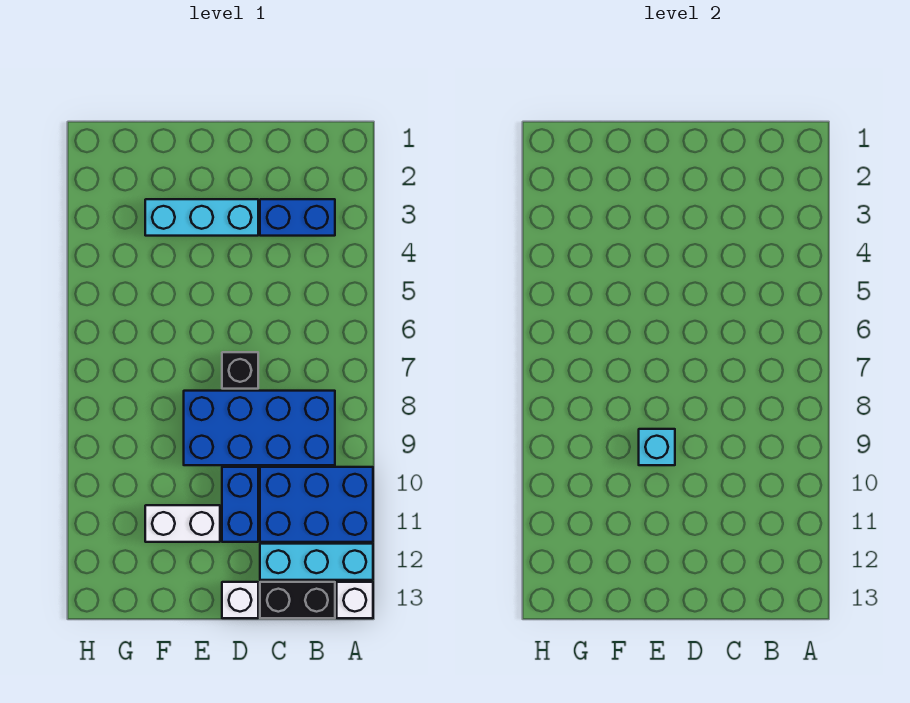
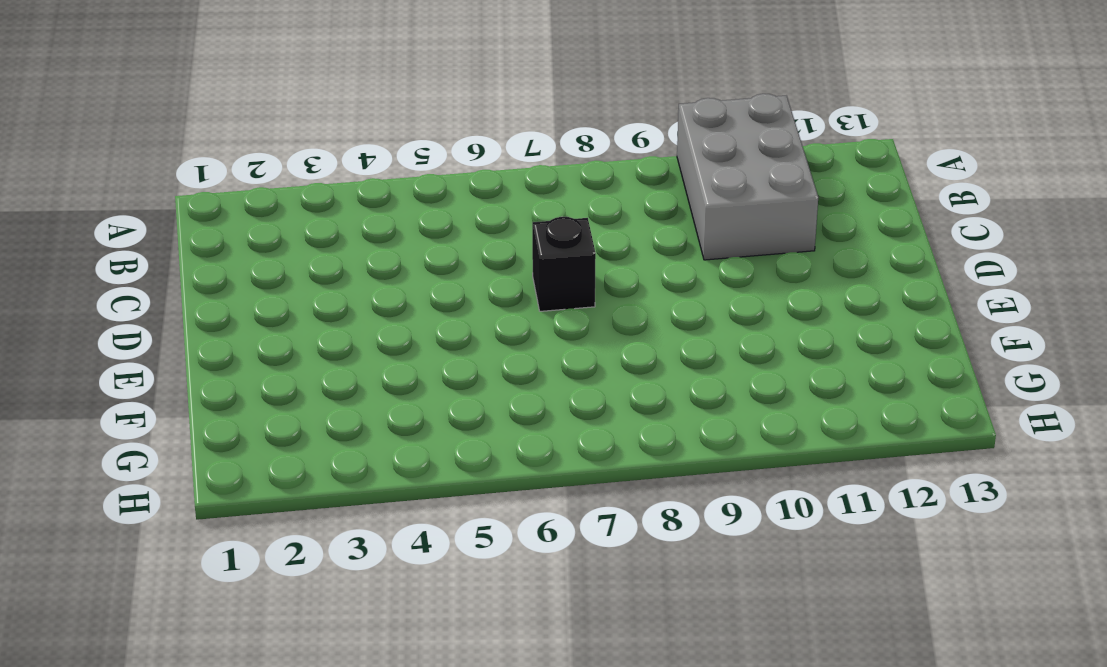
grey 2x3 brick [677,94,818,260] -> blue 2x3 brick [260,467,373,542]
none -> cyan 1x3 brick [260,544,373,580]
none -> white 1x1 brick [337,582,373,618]
none -> blue 1x2 brick [260,199,335,236]

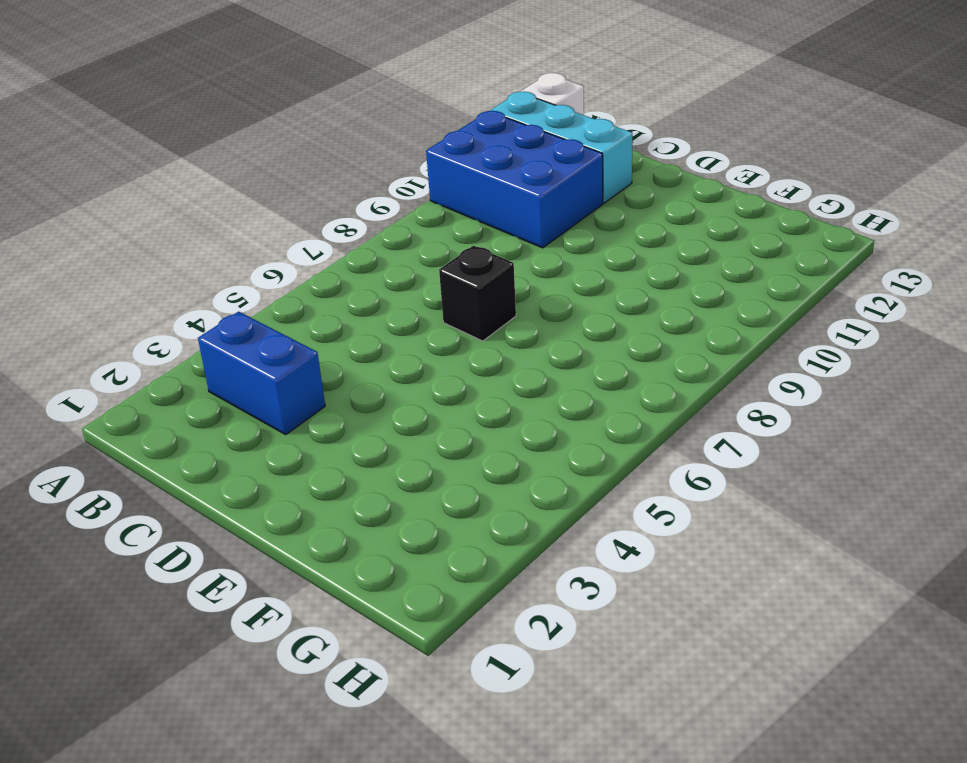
none -> blue 2x4 brick [184,391,335,465]
none -> black 1x2 brick [260,582,335,618]
none -> cyan 1x3 brick [145,199,258,236]

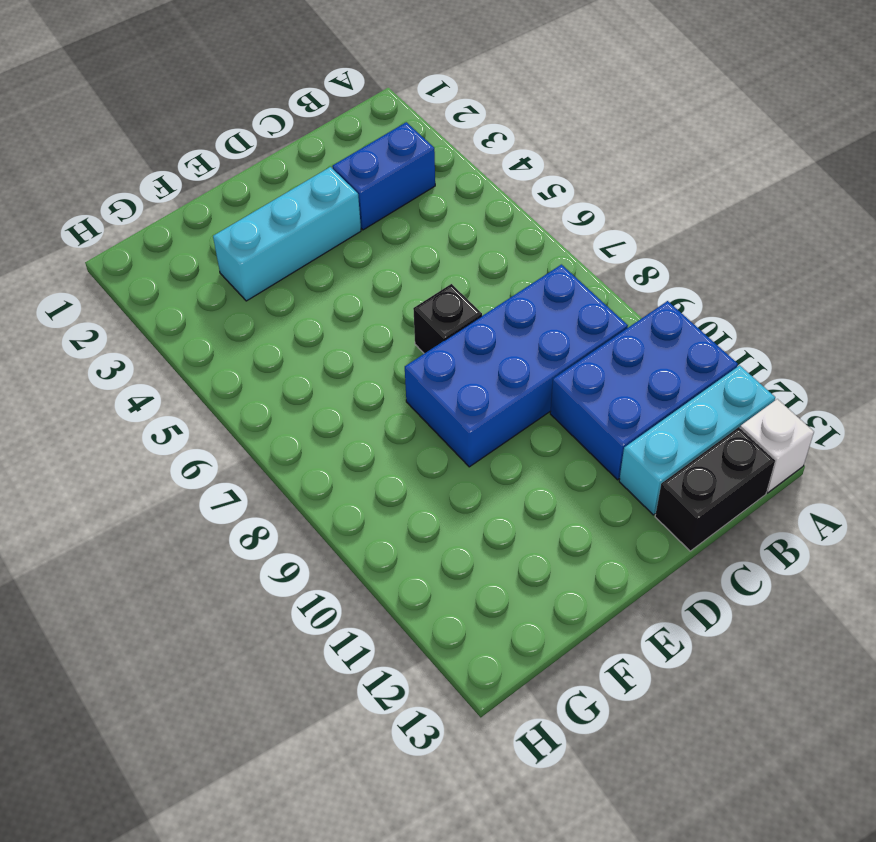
none -> blue 1x2 brick [222,467,258,542]
none -> white 1x1 brick [222,582,258,618]
none -> white 1x2 brick [145,505,220,542]

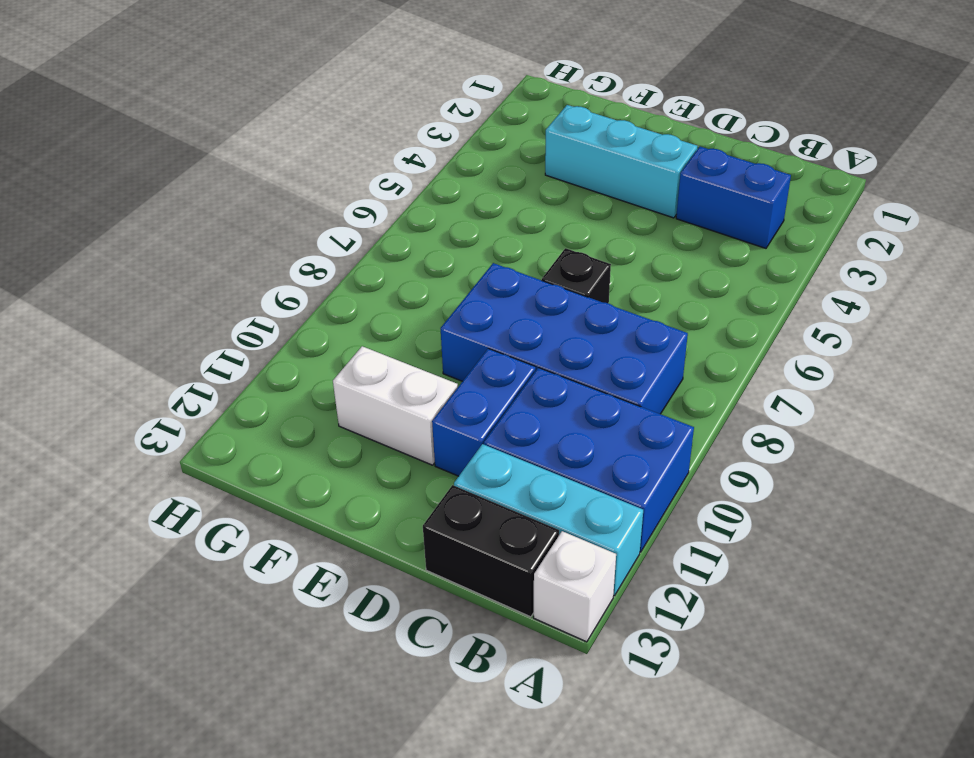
none -> white 1x1 brick [222,582,258,618]
none -> cyan 1x1 brick [639,429,675,465]

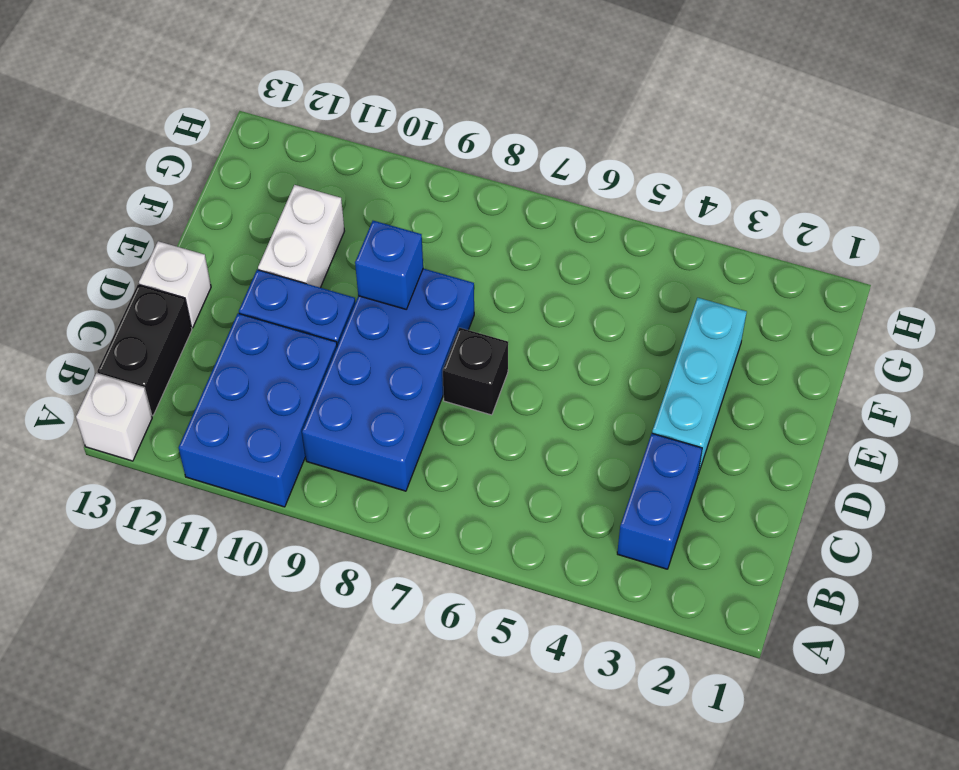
blue 1x1 brick [355,221,423,309] -> cyan 1x1 brick [639,429,675,465]
none -> cyan 1x3 brick [260,544,373,580]

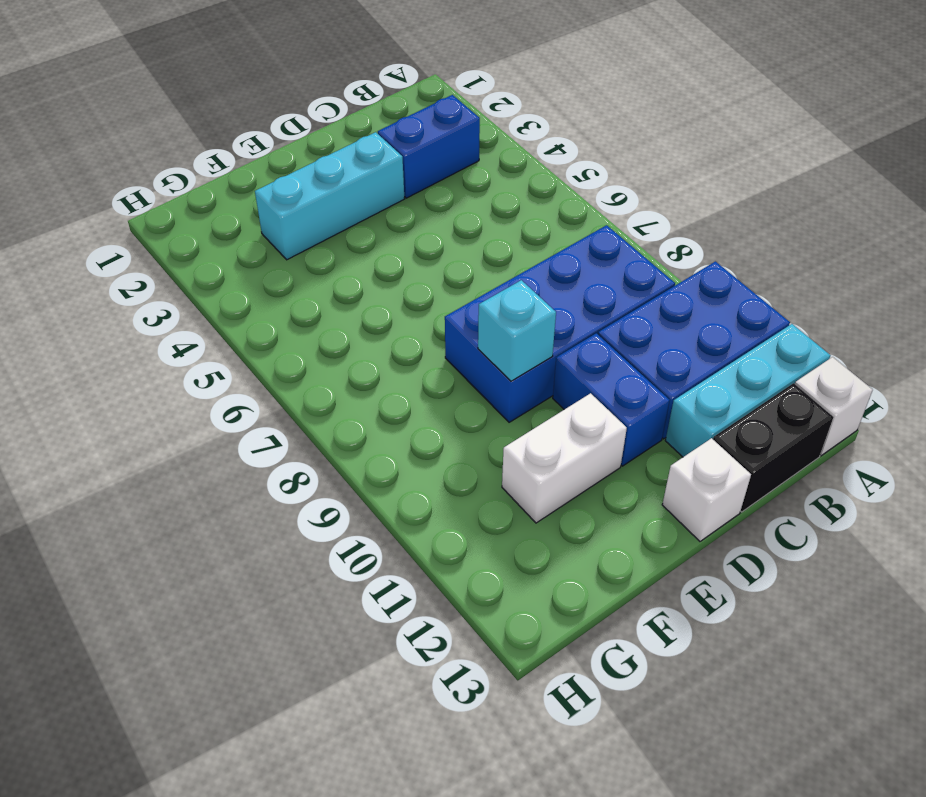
none -> black 1x1 brick [222,352,258,389]

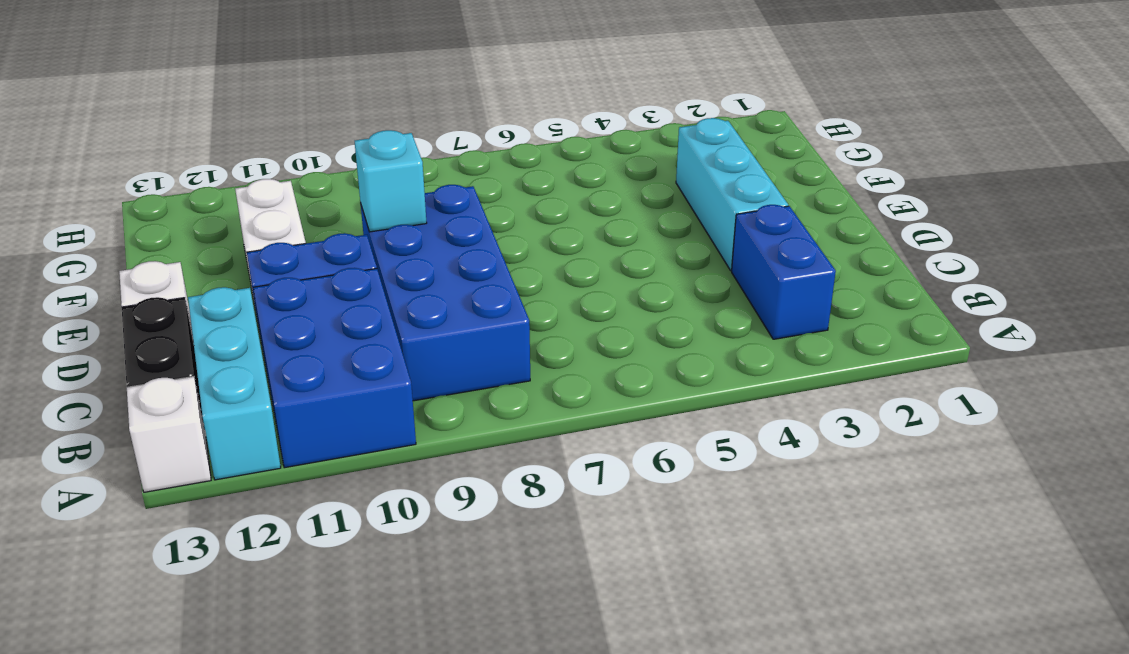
none -> black 1x1 brick [222,352,258,389]

